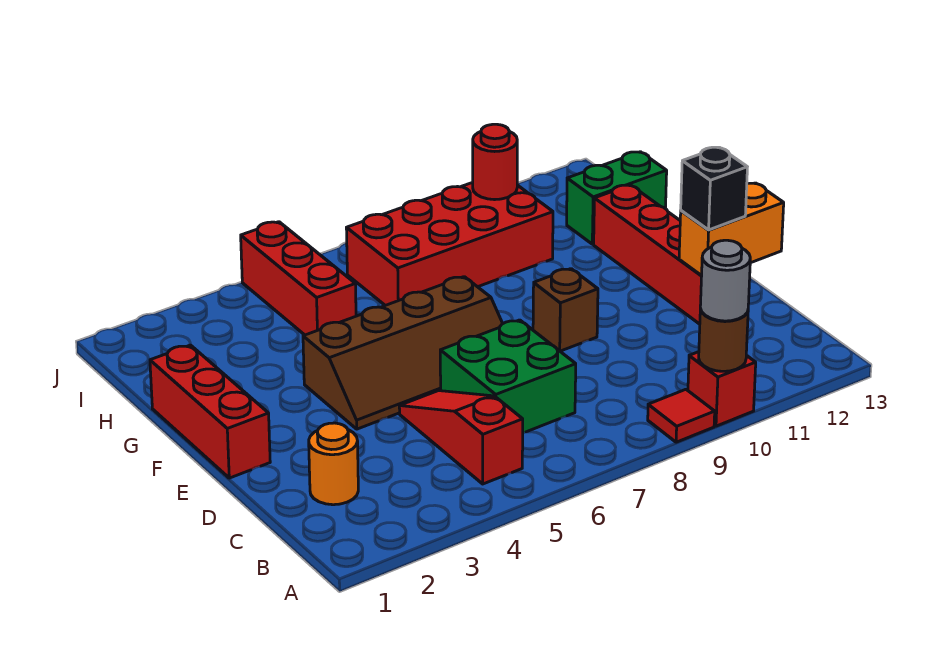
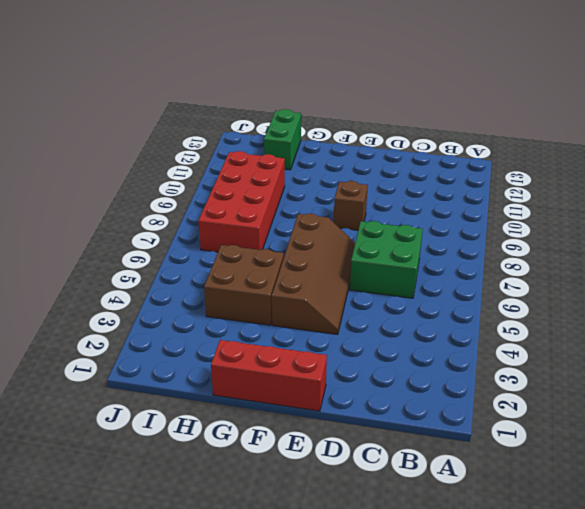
brown 2x2 brick [204,245,284,325] -> red 1x3 brick [241,222,356,335]
none -> red 1x1 tile [648,389,715,442]
none -> red 1x1 brick [688,352,756,426]
none -> red 1x3 slope [399,391,523,484]

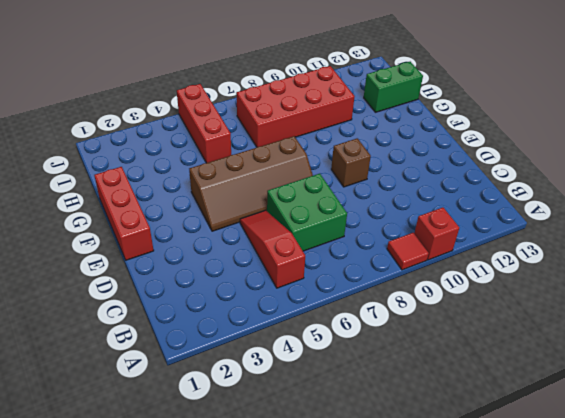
none -> orange 1x1 round brick [309,423,358,505]
none -> red 1x4 brick [594,185,702,324]
none -> brown 1x1 round brick [699,309,748,371]

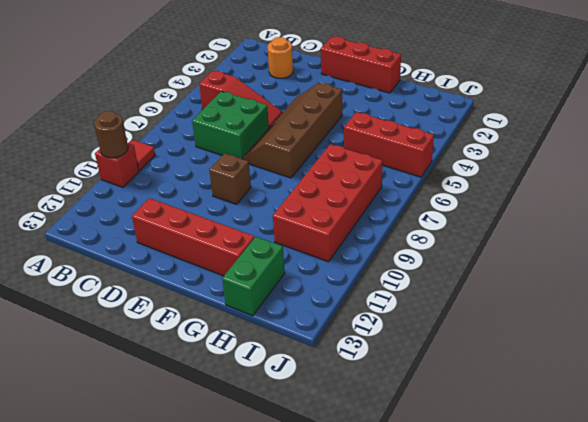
none -> orange 1x2 brick [679,183,784,276]
none -> red 1x1 round brick [473,124,517,200]
none -> grey 1x1 round brick [700,240,750,321]

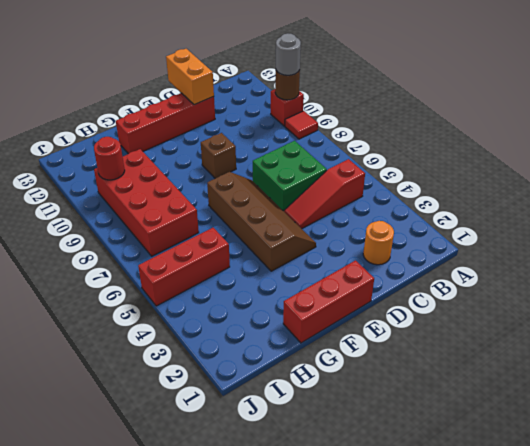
none -> green 1x2 brick [567,152,667,244]
none -> black 1x1 brick [681,147,747,230]

